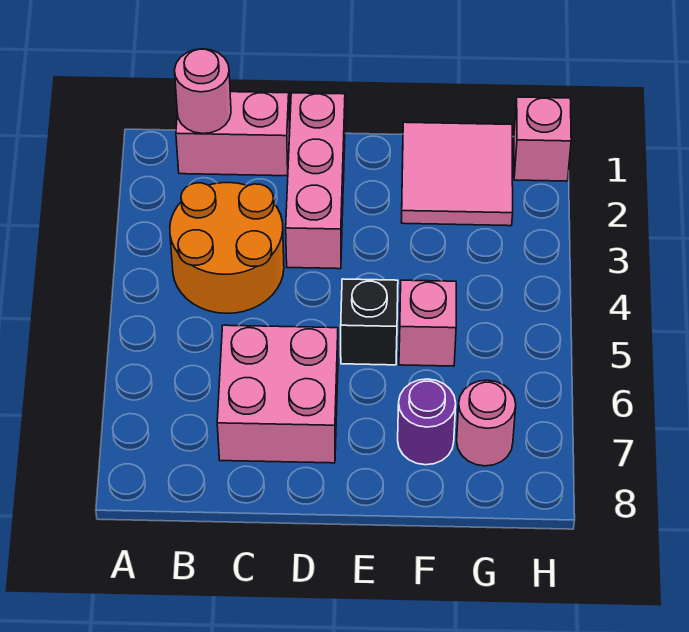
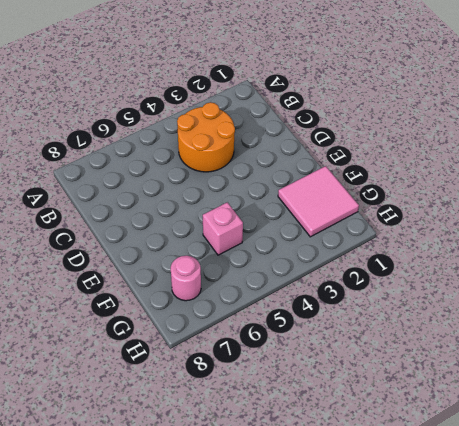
none -> pink 1x2 brick [176,92,290,176]
none -> pink 2x2 brick [217,325,338,463]

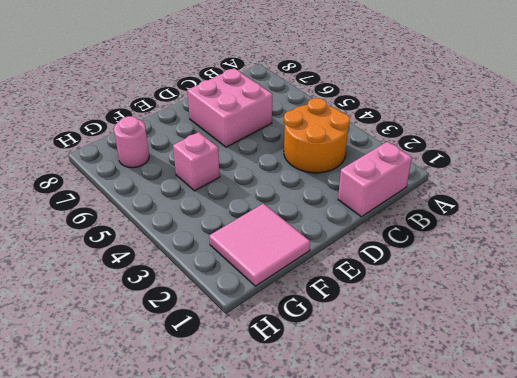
none -> pink 1x3 brick [286,93,345,269]
none -> black 1x1 brick [341,279,398,365]

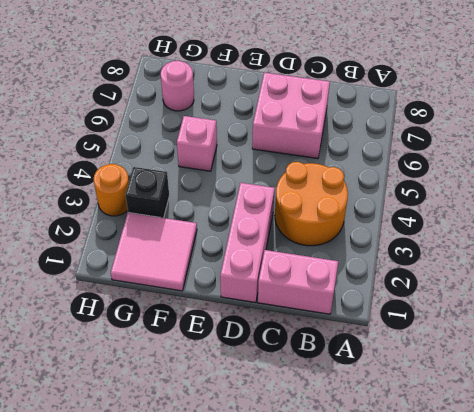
black 1x1 brick [125,167,169,218] -> black 1x1 brick moved to [341,279,398,365]
orange 1x1 round brick [94,164,129,216] -> none
none -> purple 1x1 round brick [398,379,456,465]
none -> pink 1x1 brick [514,97,571,181]

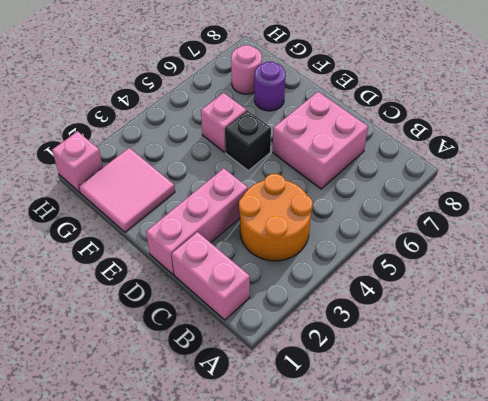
none -> pink 1x1 round brick [175,49,231,134]

